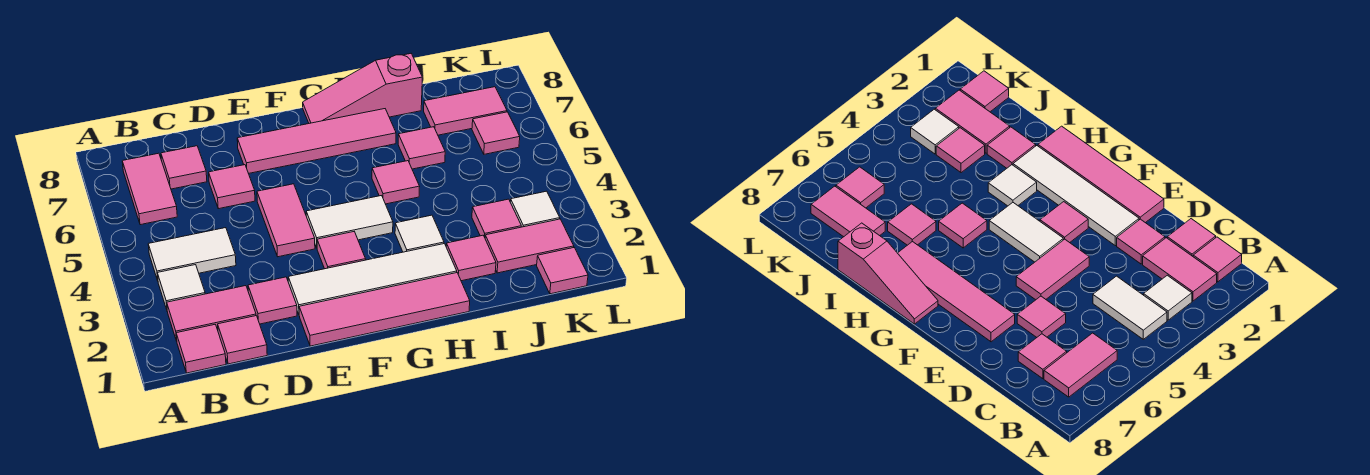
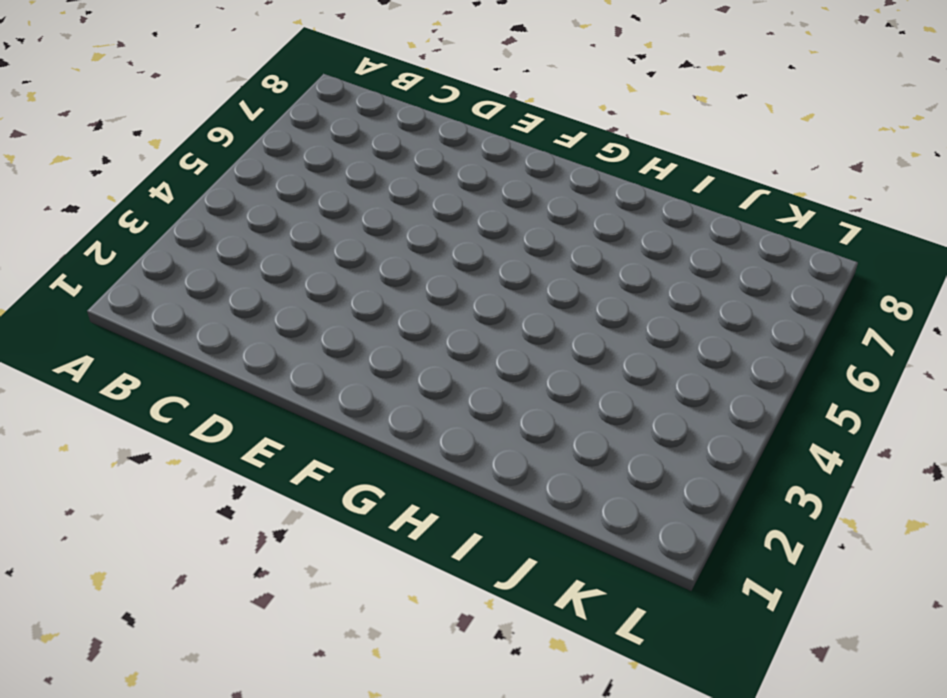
none -> pink 1x1 tile [176,325,226,373]
none -> pink 1x2 tile [167,286,256,341]
none -> white 1x1 tile [157,265,205,309]

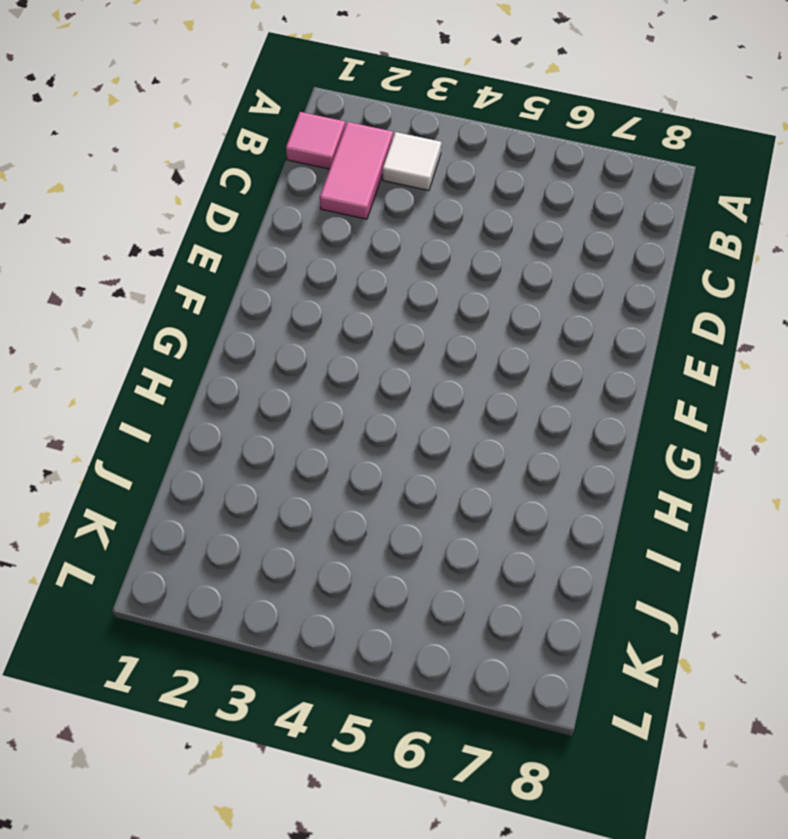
none -> white 1x2 tile [148,228,236,280]
none -> pink 1x2 tile [122,153,177,225]
none -> pink 1x1 tile [218,316,267,364]

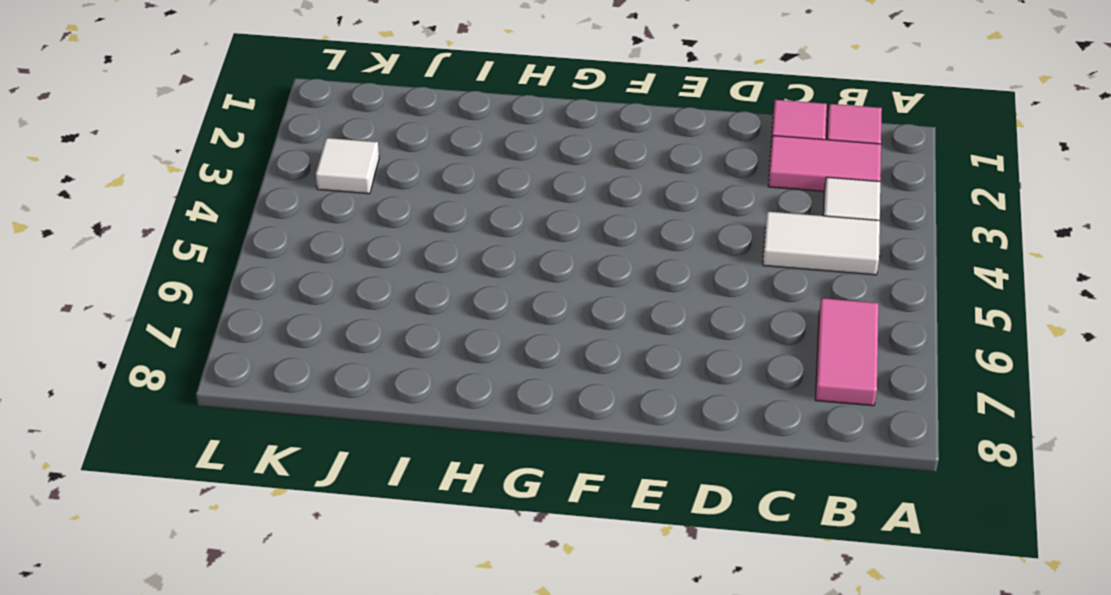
none -> pink 1x1 tile [161,146,207,189]
none -> pink 1x1 tile [248,277,297,324]
none -> pink 1x1 tile [209,165,255,209]

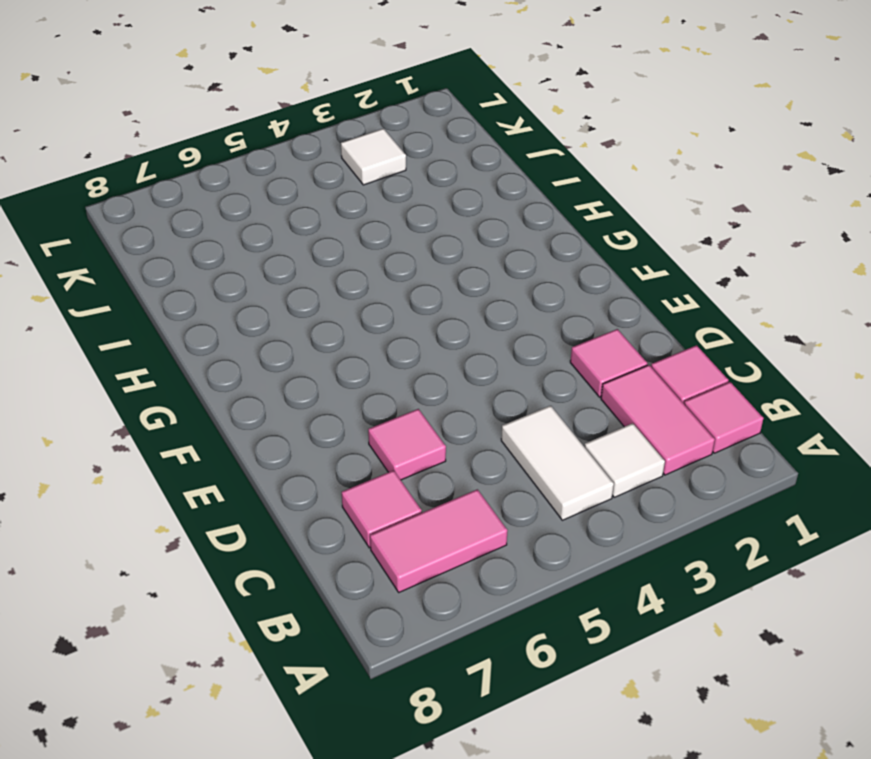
none -> pink 1x4 tile [299,273,470,346]
none -> white 1x4 tile [288,244,457,314]
none -> pink 1x2 tile [257,184,315,257]

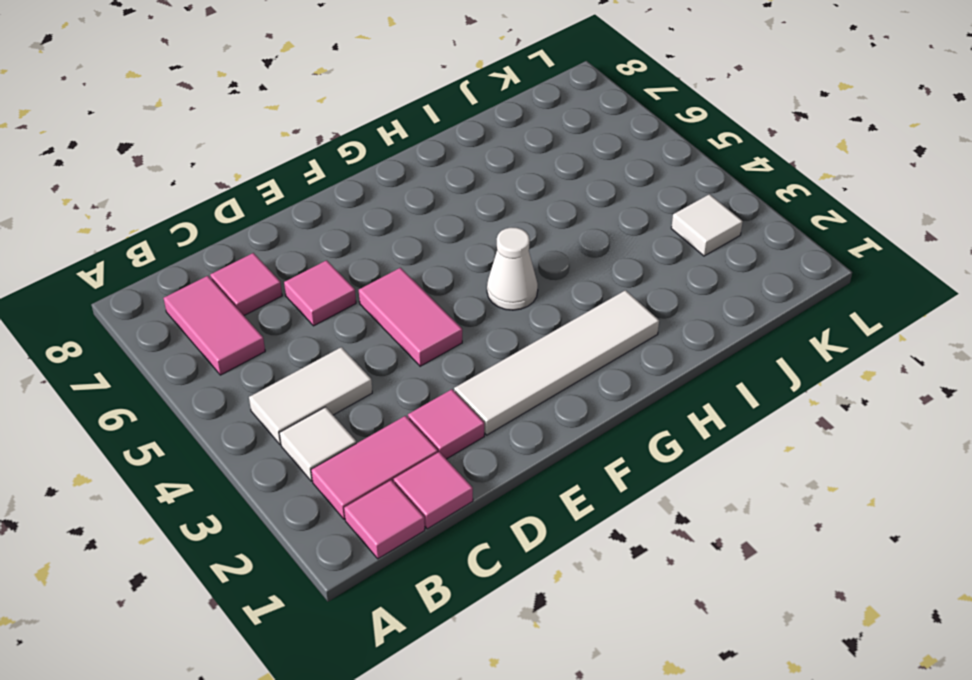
white 1x1 cone [487,228,538,310] -> white 1x2 tile [306,196,393,248]
none -> pink 1x4 tile [299,273,470,346]
none -> pink 1x4 tile [237,109,396,173]
none -> pink 1x1 tile [317,232,366,269]

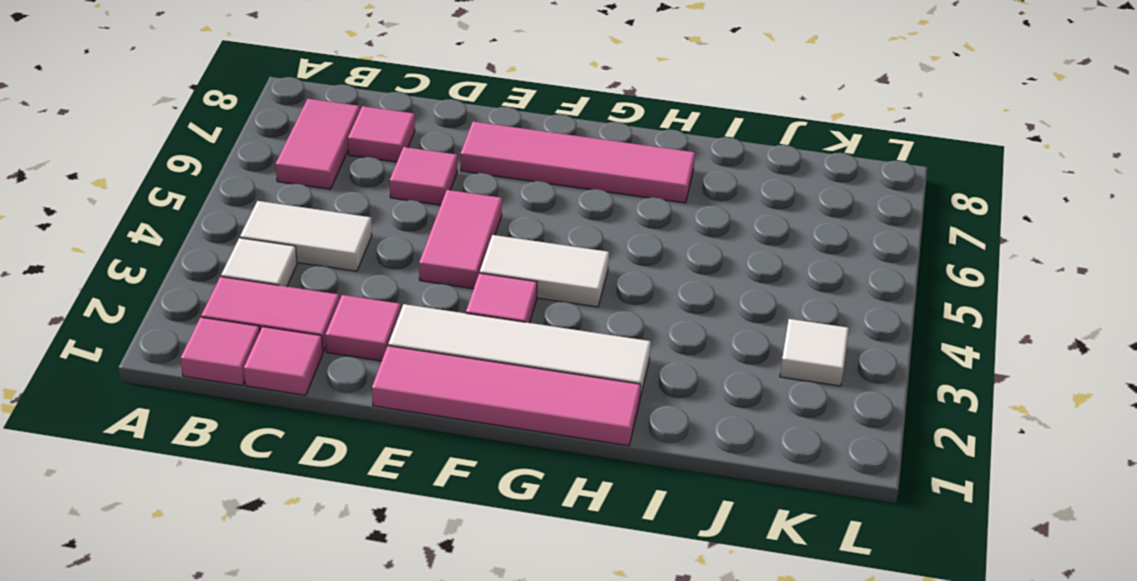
none -> pink 1x3 slope [303,54,422,123]
none -> white 1x1 tile [395,215,444,252]
none -> pink 1x1 tile [372,161,420,204]

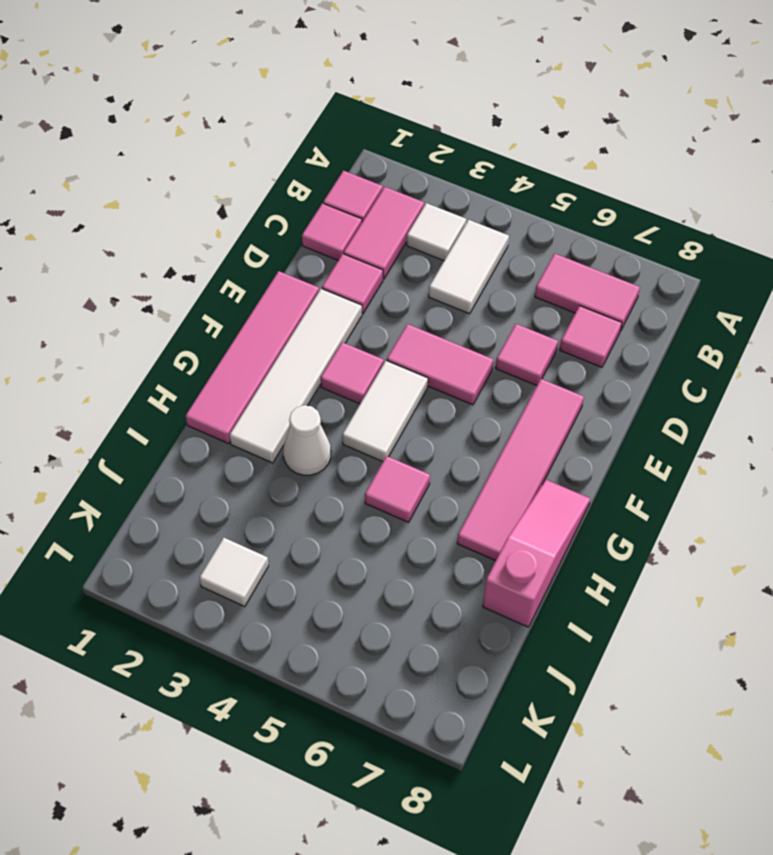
white 1x1 cone [283,405,331,475] -> white 1x1 tile [395,215,444,252]
none -> pink 1x1 tile [446,235,496,281]
none -> pink 1x1 tile [398,127,445,169]
none -> pink 1x2 tile [485,219,574,273]

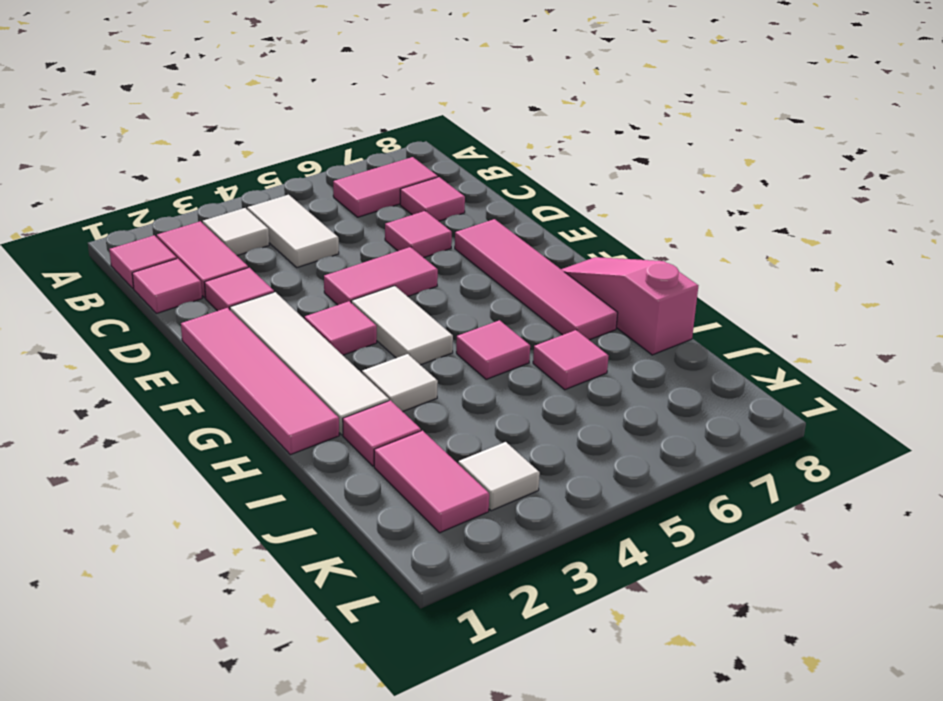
none -> pink 1x1 tile [472,199,521,237]
none -> pink 1x2 tile [424,87,507,135]
none -> pink 1x1 tile [537,248,588,294]

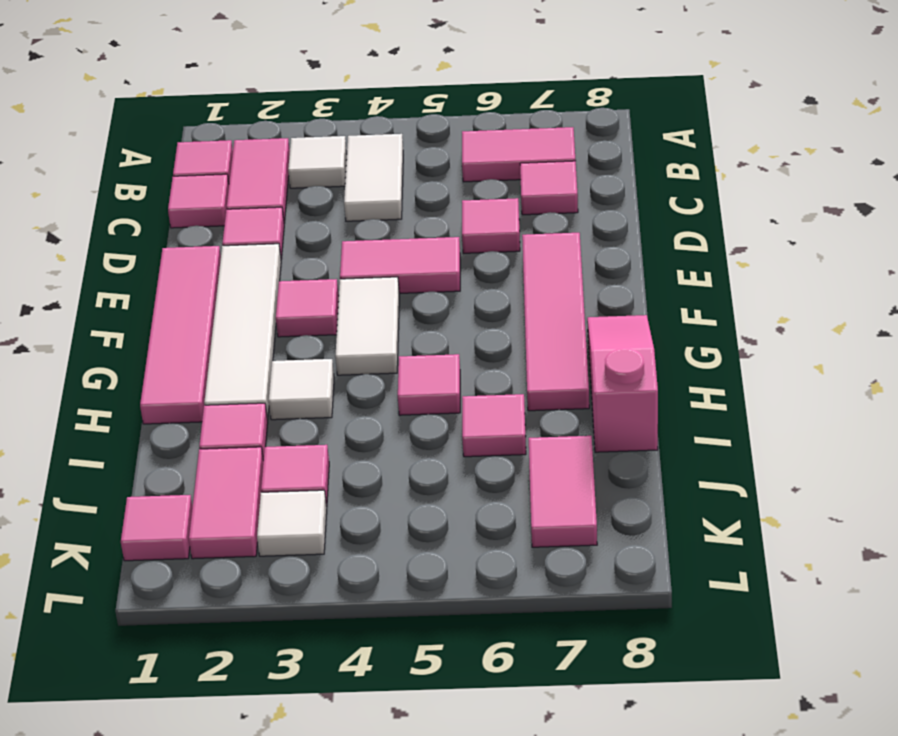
none -> pink 1x1 tile [472,112,520,154]

